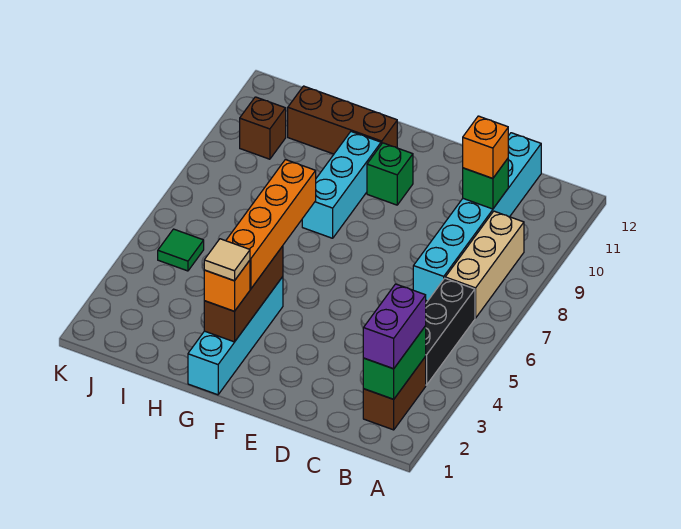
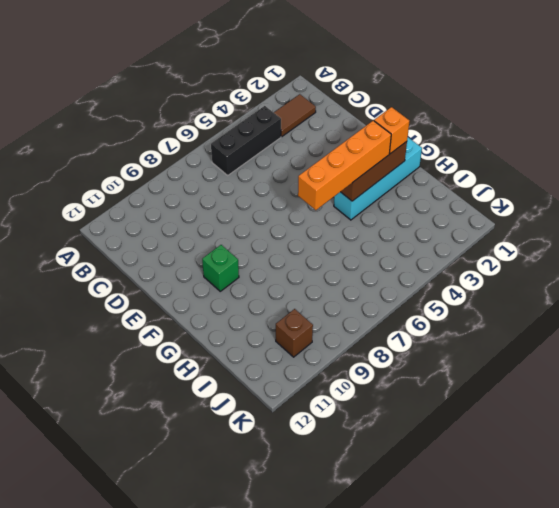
brown 1x2 tile [274,94,316,137] -> brown 1x2 brick [363,357,426,430]
none -> tan 1x3 brick [445,211,524,318]
none -> cyan 1x6 brick [413,133,541,301]
none -> cyan 1x3 brick [302,132,381,238]

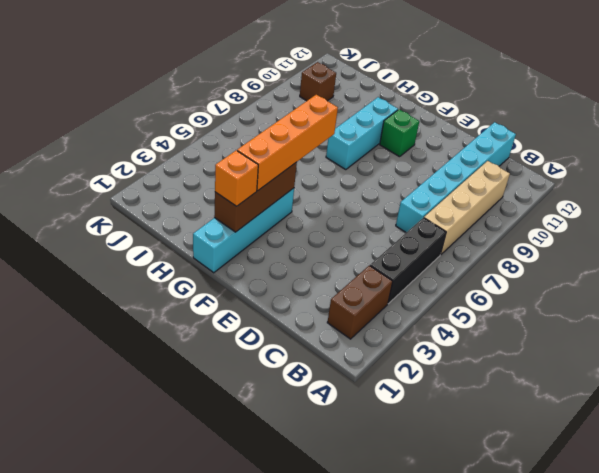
tan 1x4 brick [424,161,510,255] -> tan 1x3 brick [445,211,524,318]
none -> brown 1x3 brick [288,86,397,154]
none -> green 1x1 tile [158,229,204,271]
none -> green 1x2 brick [363,326,426,399]

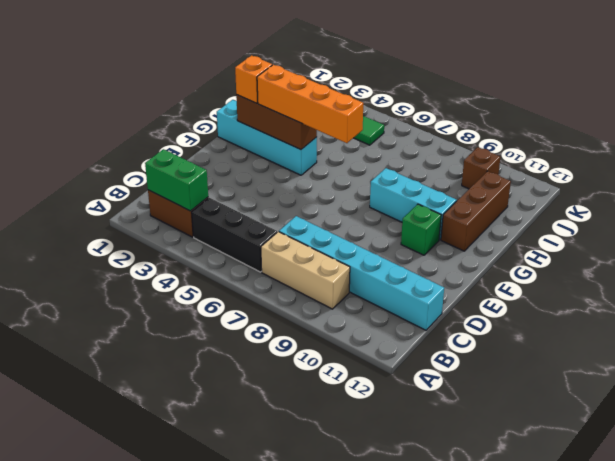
none -> green 1x1 brick [463,159,508,209]
none -> purple 1x2 brick [363,284,426,369]
none -> orange 1x1 brick [463,116,508,178]

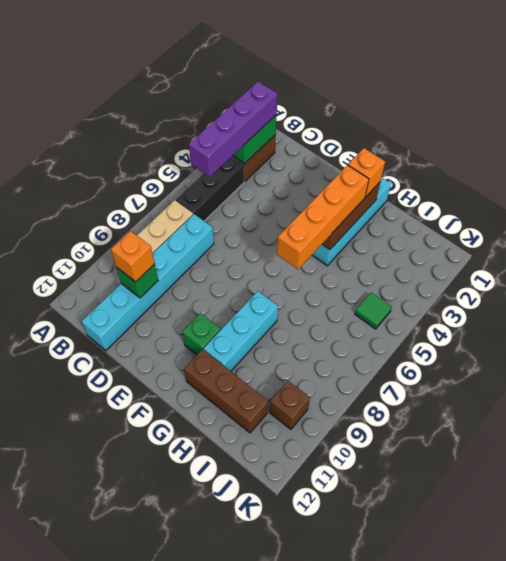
purple 1x4 brick [189,82,277,177] -> purple 1x2 brick [363,284,426,369]
none -> tan 1x1 tile [204,239,250,281]

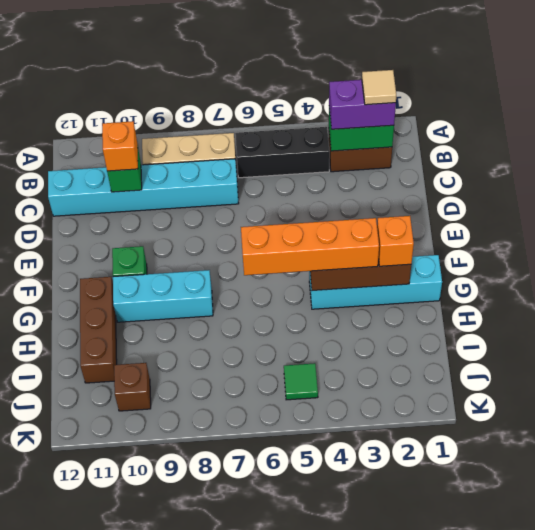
tan 1x1 tile [362,70,396,105] -> tan 1x1 tile moved to [204,239,250,281]

